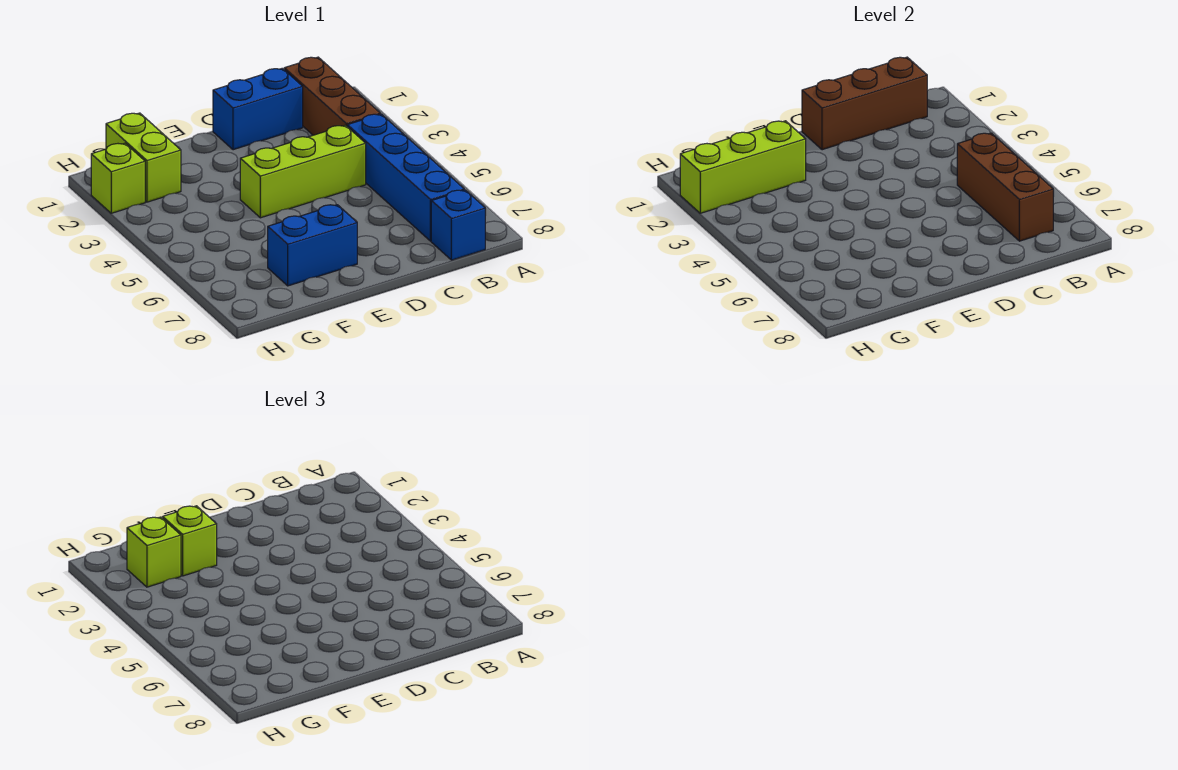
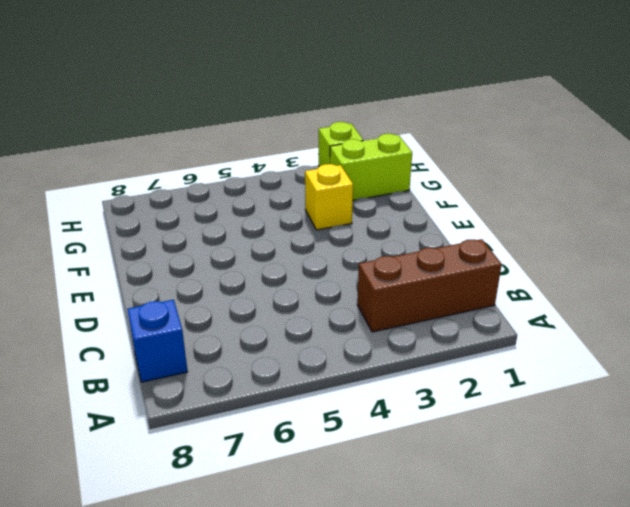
yellow 1x1 brick [305,164,353,230] -> none
none -> blue 1x4 brick [347,114,464,241]
none -> blue 1x2 brick [213,68,303,150]
none -> lime 1x3 brick [240,125,366,218]

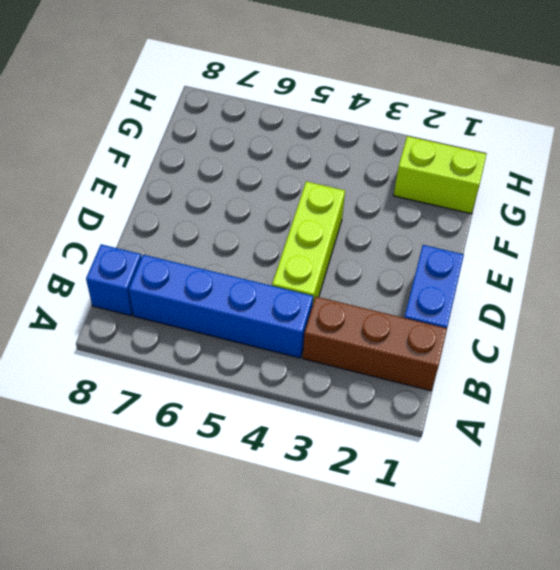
none -> blue 1x2 brick [268,205,357,286]
none -> lime 1x1 brick [91,143,145,213]
none -> brown 1x3 brick [802,57,927,150]

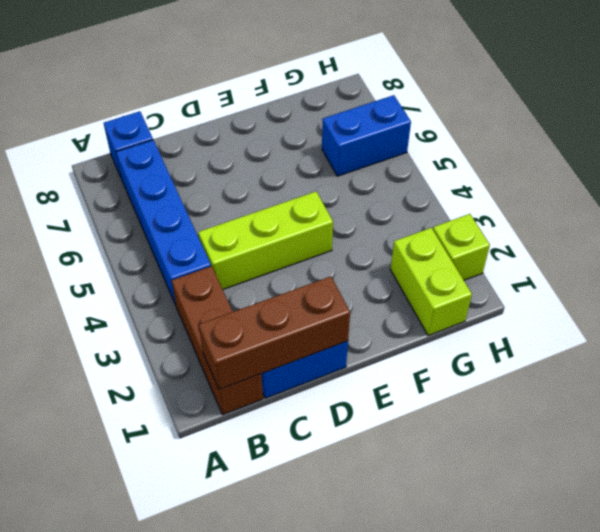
blue 1x2 brick [322,95,411,176] -> blue 1x2 brick moved to [268,205,357,286]
none -> brown 1x3 brick [957,133,1053,241]
none -> lime 1x3 brick [680,121,806,213]
none -> lime 1x1 brick [163,506,217,576]

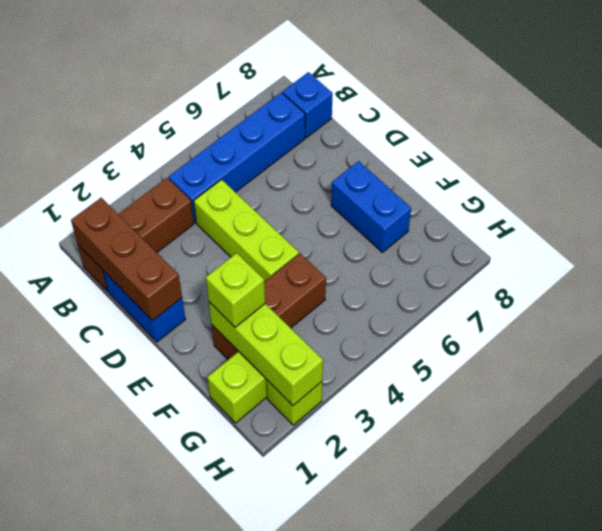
brown 1x3 brick [211,254,326,360] -> brown 1x3 brick moved to [957,133,1053,241]
none -> lime 1x1 brick [127,517,181,587]

